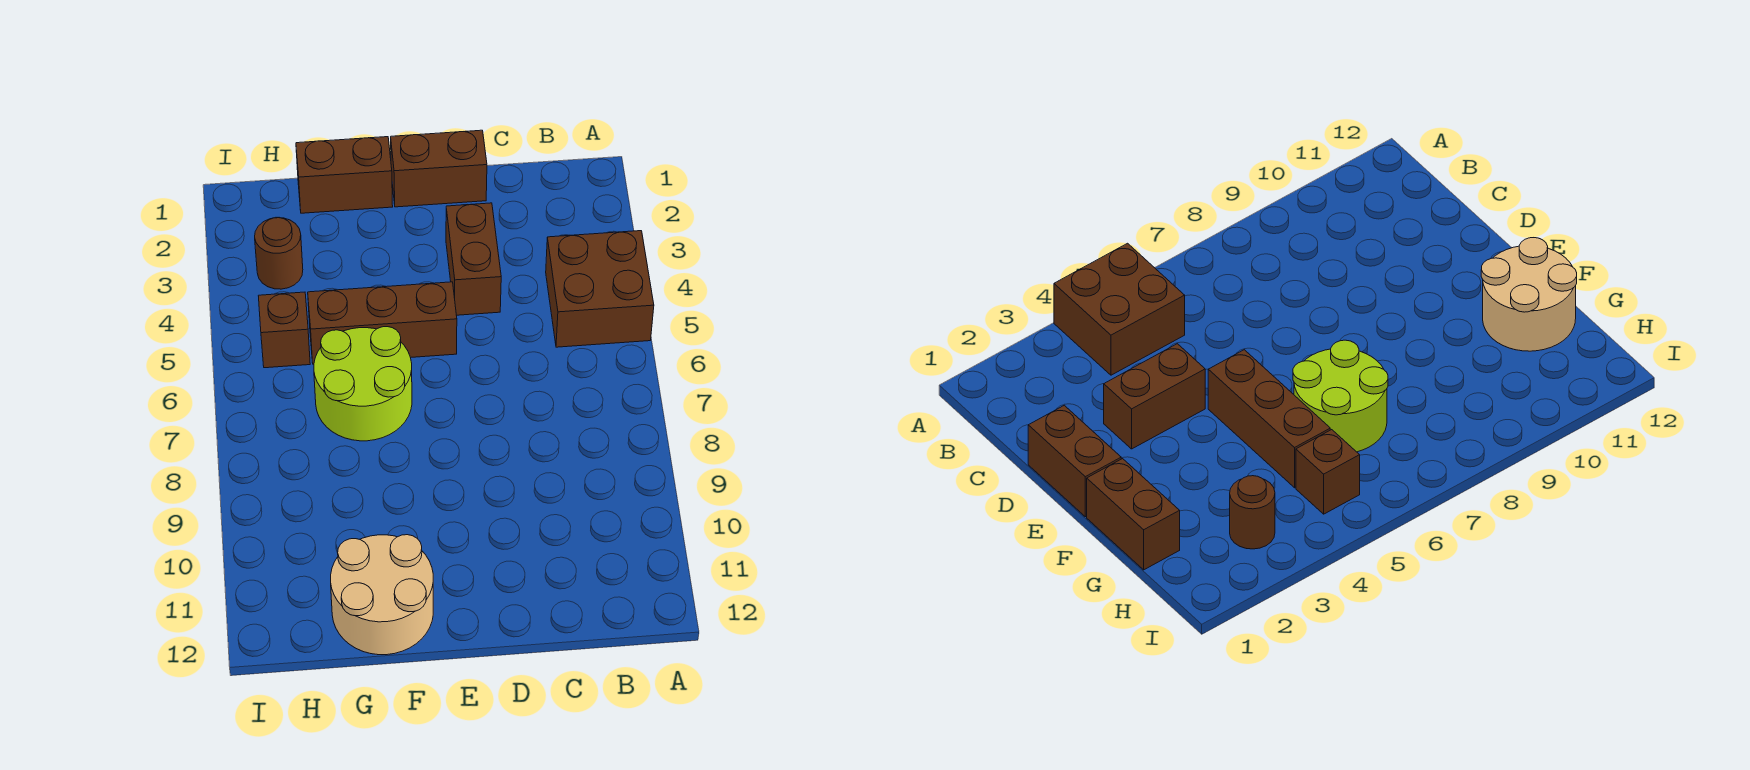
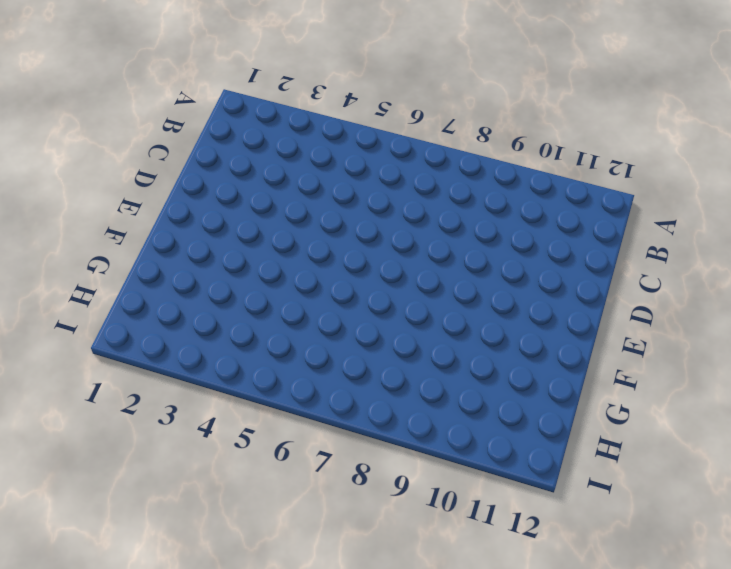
none -> brown 2x2 brick [546,231,654,347]
none -> brown 1x2 brick [391,130,487,207]

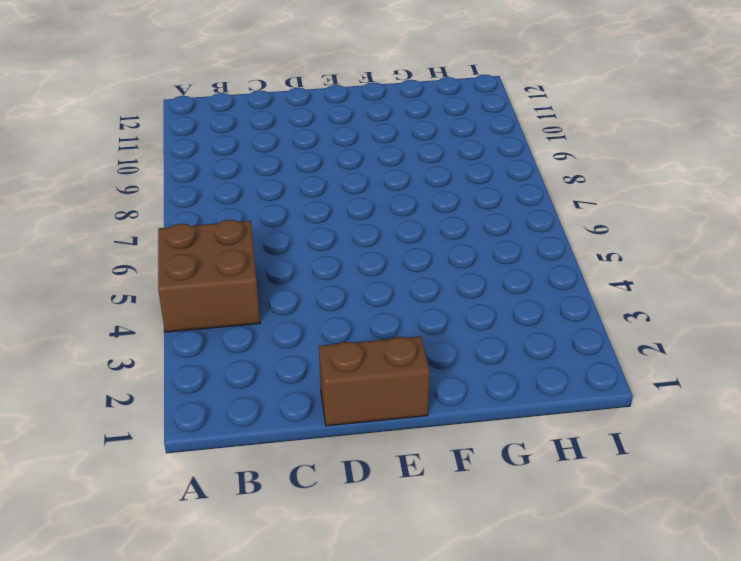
none -> brown 1x2 brick [446,203,501,315]
none -> brown 1x3 brick [308,282,457,364]

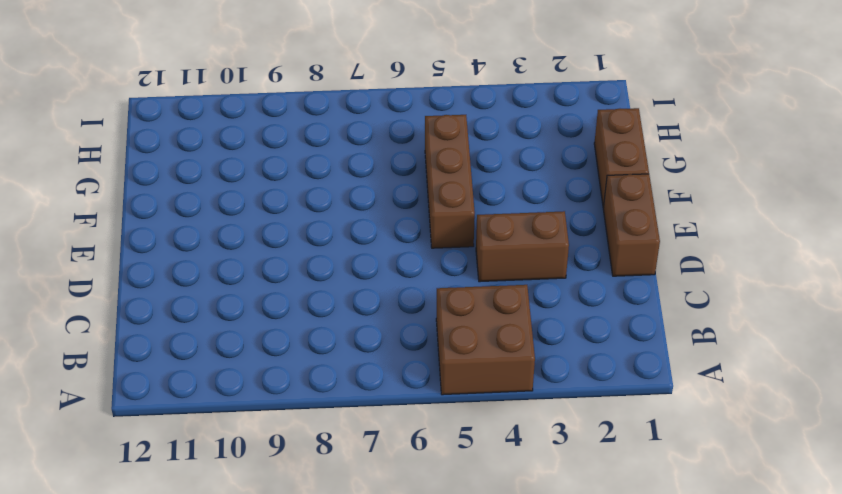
none -> lime 2x2 round brick [314,327,412,441]
none -> tan 2x2 round brick [331,535,433,655]

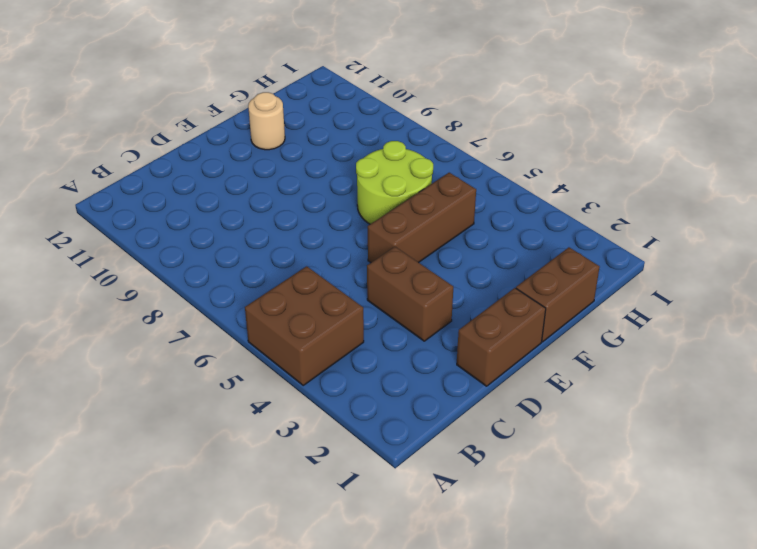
tan 1x1 round brick [248,92,285,150] -> tan 2x2 round brick [331,535,433,655]
none -> brown 1x1 round brick [255,218,303,289]
none -> brown 1x1 brick [259,292,310,368]

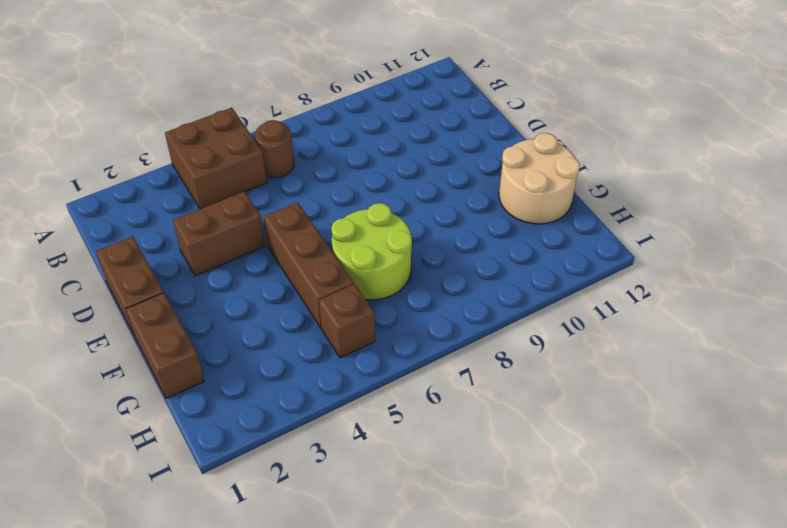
brown 1x1 round brick [255,120,294,178] -> brown 1x1 round brick moved to [255,218,303,289]

